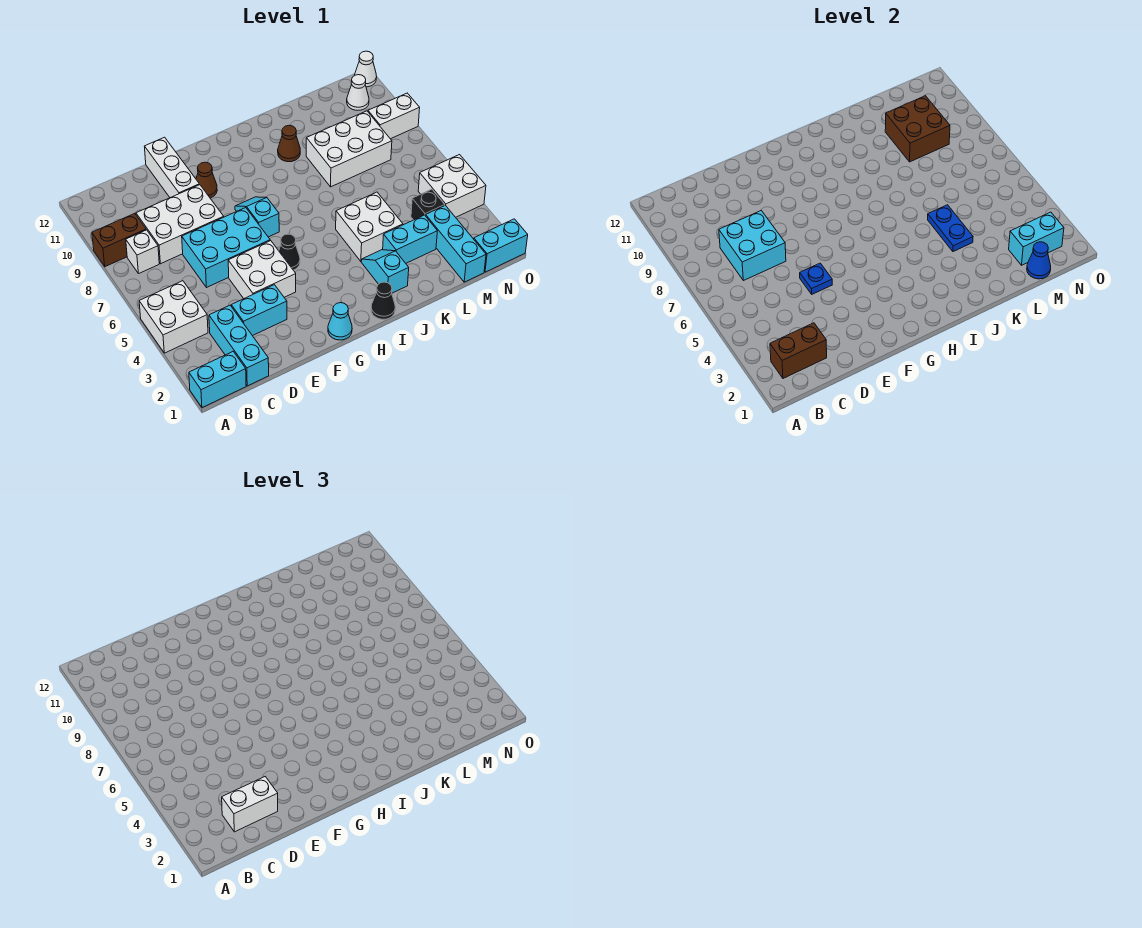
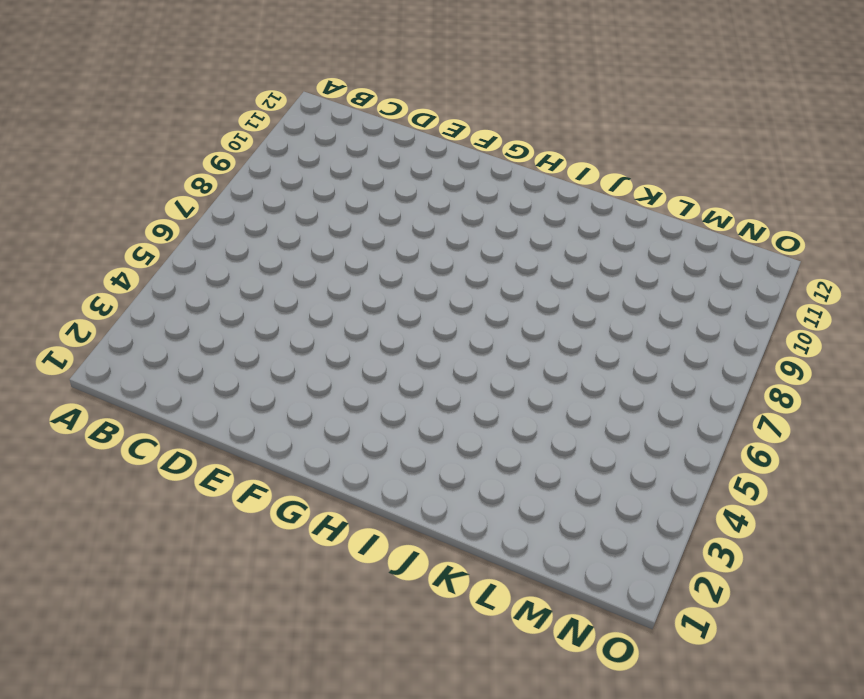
none -> cyan 1x2 brick [189,352,246,408]
none -> white 2x2 brick [139,281,208,353]
none -> brown 1x2 brick [92,214,146,267]
none -> white 1x1 brick [126,230,159,274]

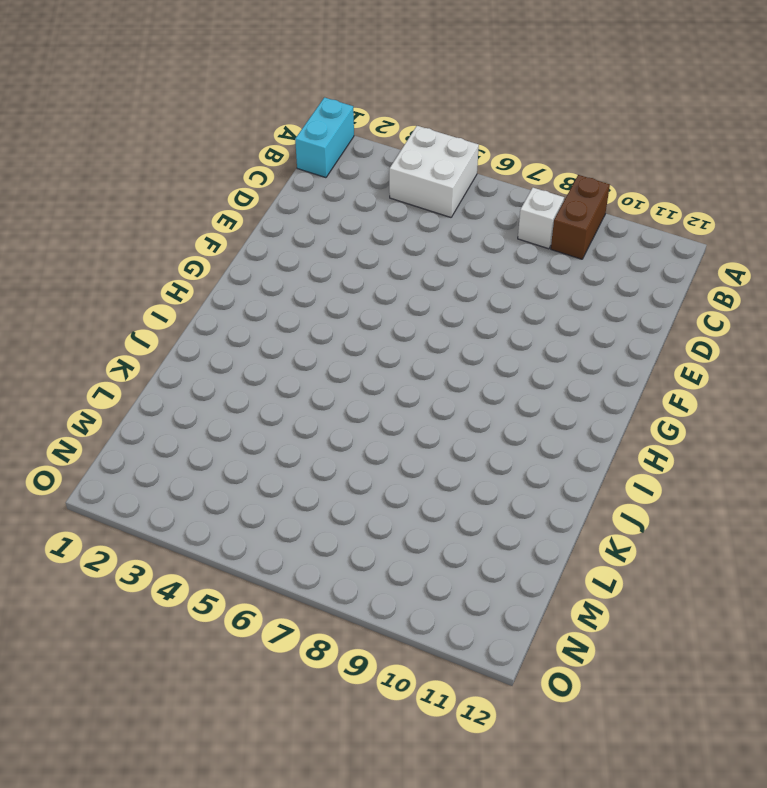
none -> cyan 1x3 brick [209,305,269,386]
none -> white 2x3 brick [136,185,224,264]
none -> cyan 1x2 brick [231,285,287,336]
none -> cyan 2x3 brick [182,208,270,288]

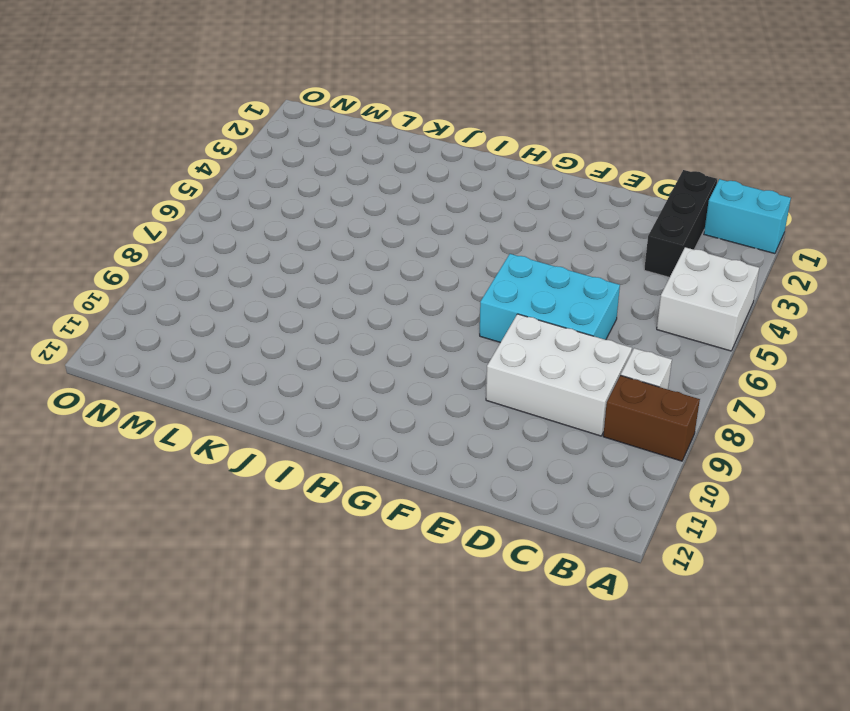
black 1x3 brick [644,170,717,277] -> cyan 1x3 brick [209,305,269,386]
none -> cyan 1x2 brick [231,285,287,336]
none -> white 2x2 brick [228,241,296,299]
none -> white 1x3 brick [144,137,199,198]
none -> brown 1x1 cone [196,162,217,198]

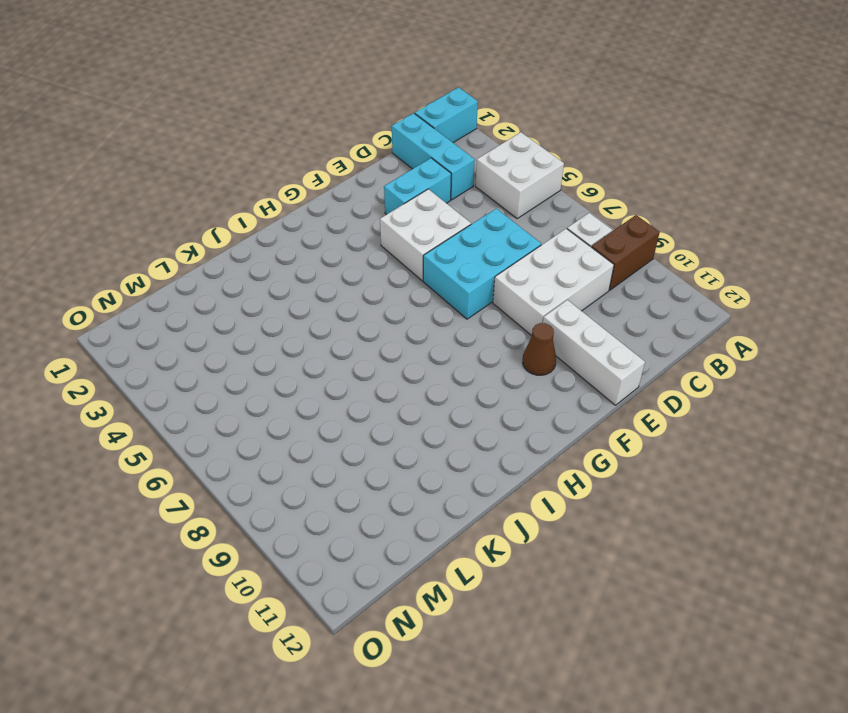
none -> cyan 1x1 cone [328,303,352,340]
none -> black 1x1 cone [279,234,300,270]
none -> cyan 1x2 slope [235,197,279,237]
none -> black 1x1 cone [371,282,395,319]

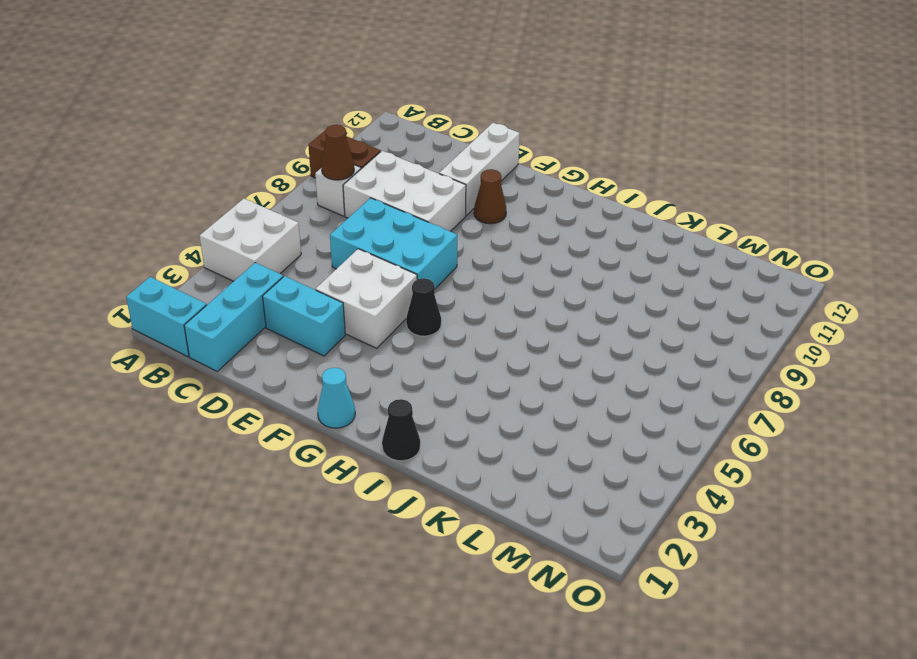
brown 1x1 cone [321,125,354,180] -> brown 1x1 cone moved to [278,125,300,162]
none -> cyan 1x2 slope [235,197,279,237]
none -> cyan 1x2 slope [361,250,409,293]
none -> white 2x2 brick [336,192,403,261]
none -> cyan 1x2 brick [383,215,437,263]

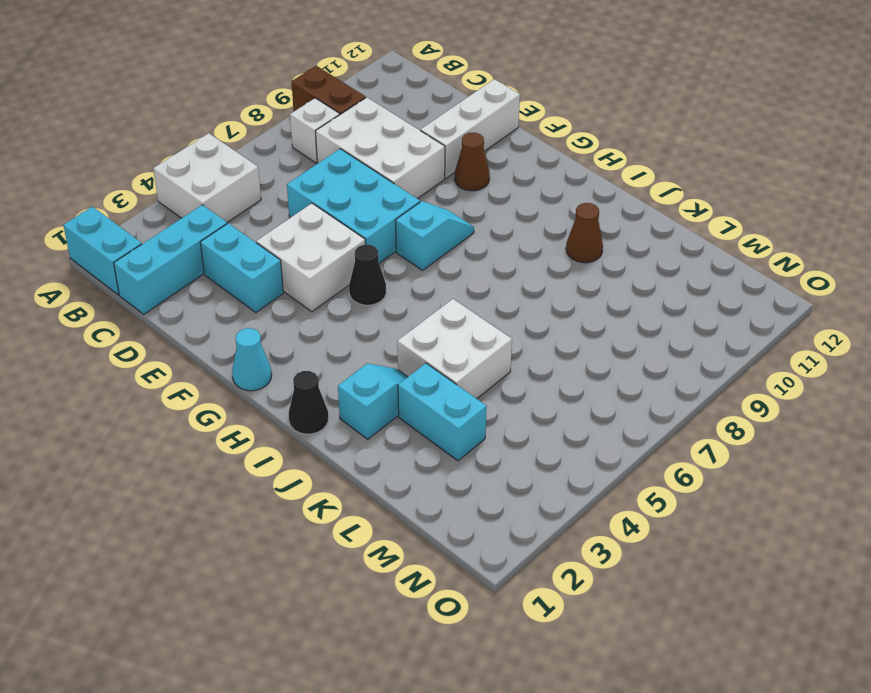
none -> white 2x3 brick [306,111,392,187]
none -> cyan 1x3 brick [426,205,486,282]
none -> black 1x1 brick [411,189,445,220]
none -> cyan 1x2 brick [474,219,528,272]

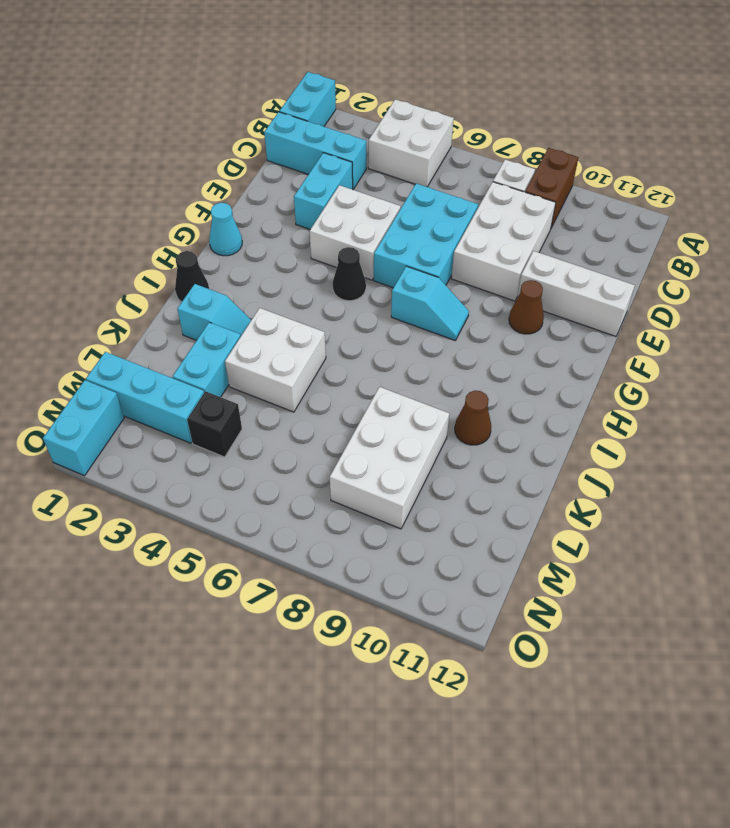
none -> white 2x2 brick [418,155,486,217]
none -> white 1x2 brick [368,93,420,139]
none -> white 1x1 cone [347,75,369,110]
none -> white 1x1 cone [355,51,377,87]

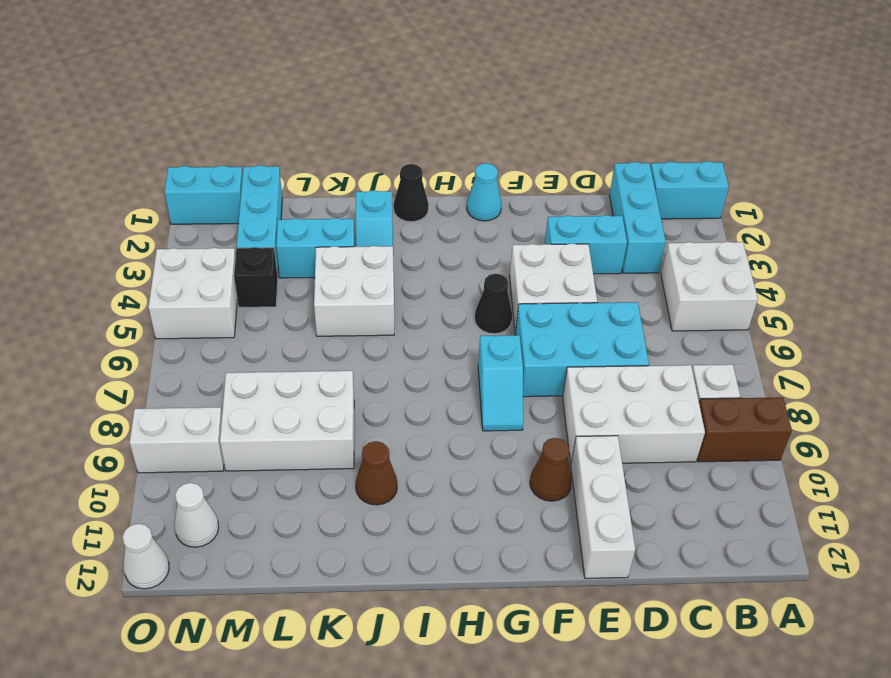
none -> brown 1x2 brick [770,323,827,378]
none -> cyan 2x2 brick [719,211,786,281]
none -> blue 1x1 plate [800,263,832,294]
none -> blue 1x2 plate [928,205,973,252]

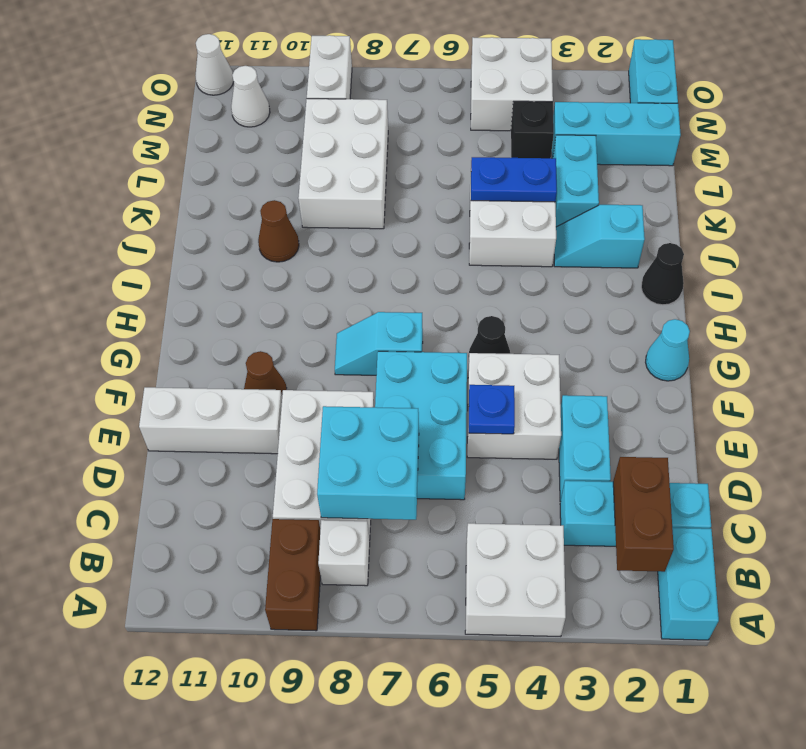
none -> brown 2x2 brick [885,96,950,162]
none -> blue 1x1 cone [1027,242,1051,279]
none -> cyan 1x2 brick [1009,212,1064,265]
none -> white 1x2 brick [222,777,278,832]

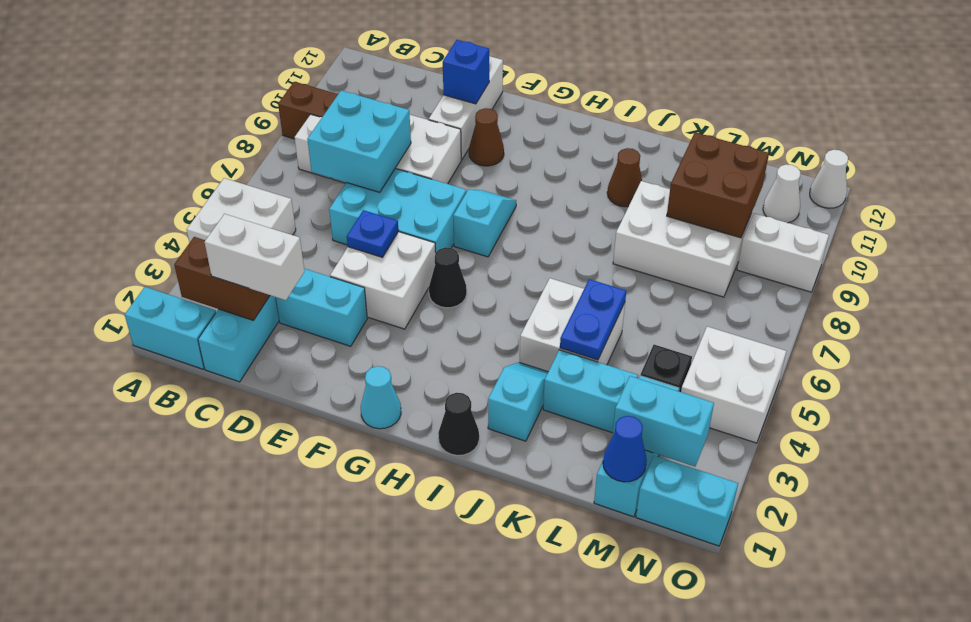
blue 1x1 brick [443,40,489,104] -> none

